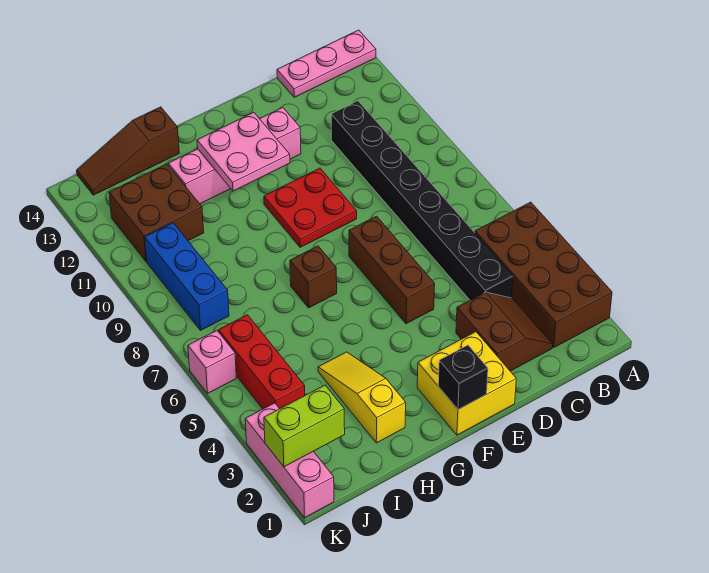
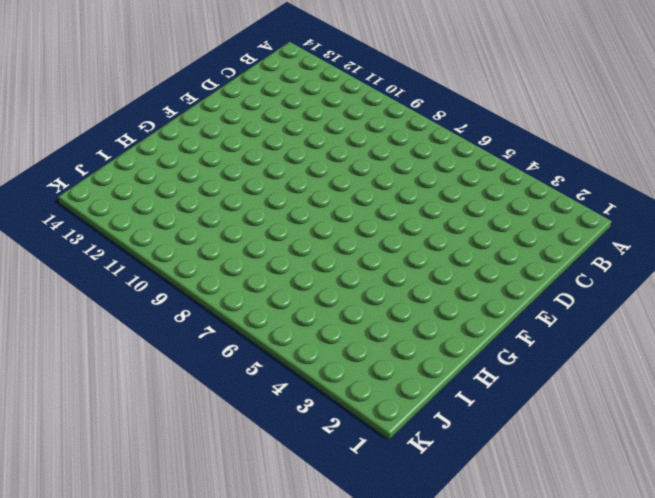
none -> brown 2x4 brick [475,202,612,347]
none -> pink 1x3 plate [277,30,376,97]
none -> brown 2x2 slope [456,292,553,371]

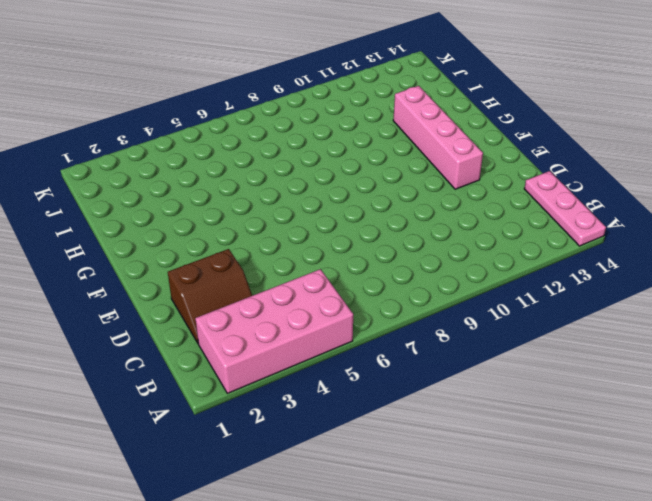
pink 2x4 brick [195,269,353,393] -> brown 2x4 brick [475,202,612,347]
none -> black 1x8 brick [331,101,513,300]
none -> yellow 2x2 brick [417,332,516,435]
none -> brown 1x3 brick [349,216,435,324]

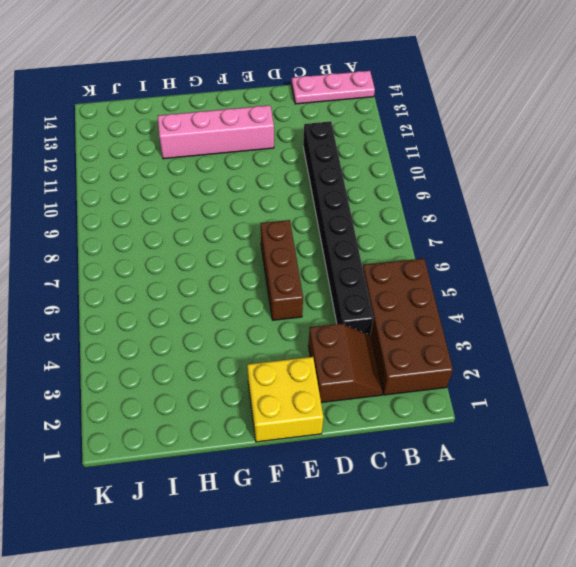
none -> red 2x2 plate [264,168,357,247]
none -> brown 1x1 brick [290,246,337,308]
none -> yellow 1x3 slope [318,352,406,443]

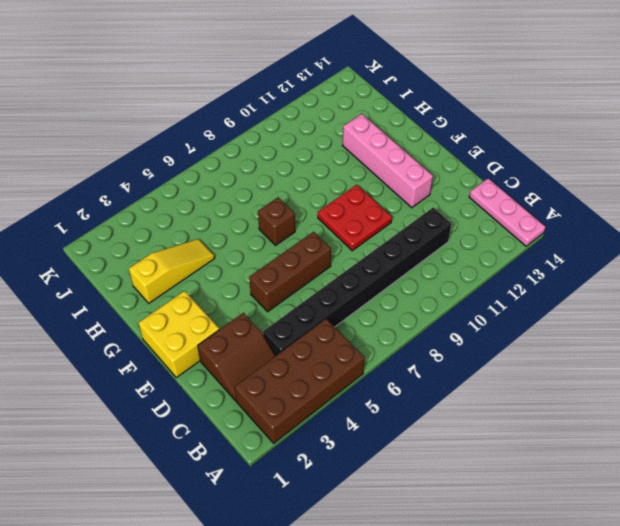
none -> brown 1x3 slope [77,107,179,195]
none -> brown 2x2 brick [109,164,204,262]
none -> red 1x3 brick [219,315,305,409]

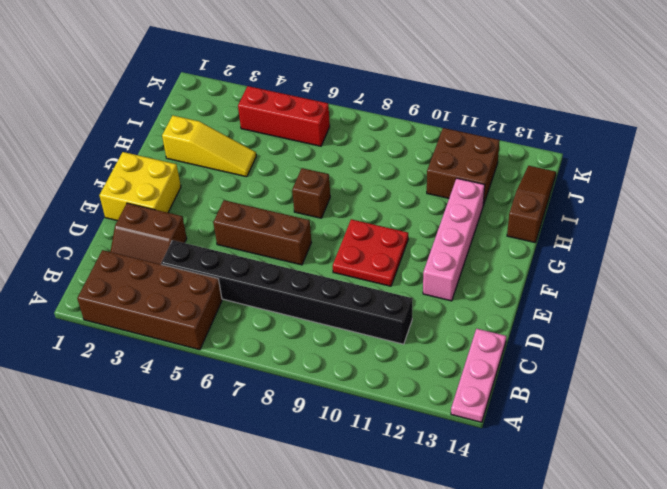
none -> blue 1x3 brick [145,223,229,330]
none -> pink 1x3 brick [245,403,334,518]
none -> pink 1x1 brick [188,331,236,394]

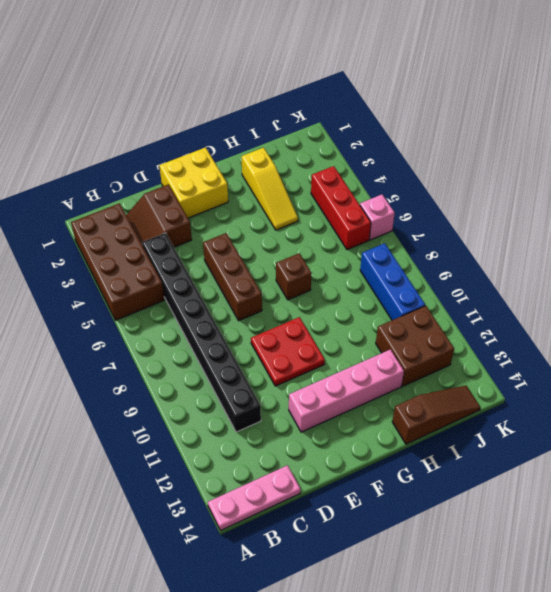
none -> pink 1x3 brick [245,403,334,518]
none -> black 1x1 brick [438,345,488,409]
none -> pink 2x2 plate [197,112,290,191]

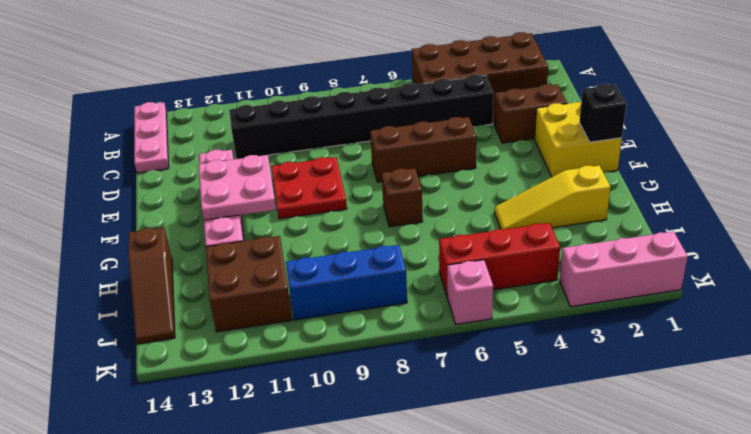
none -> lime 1x2 brick [264,385,345,467]

